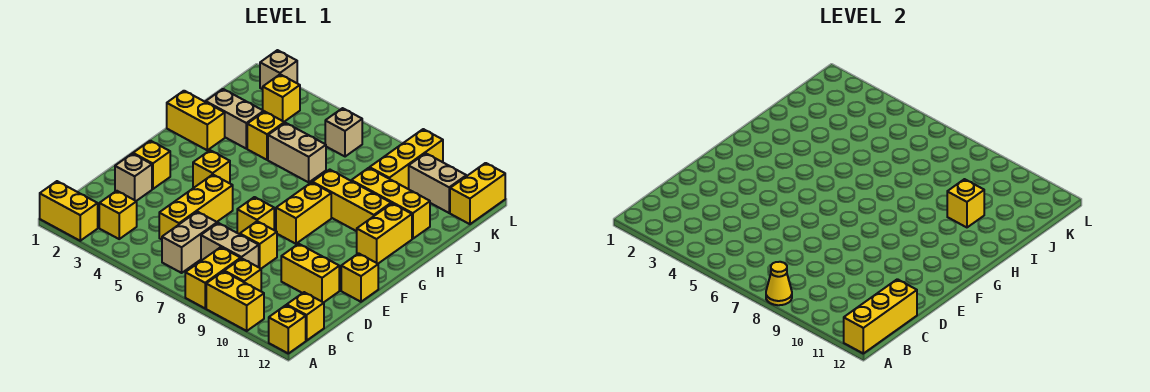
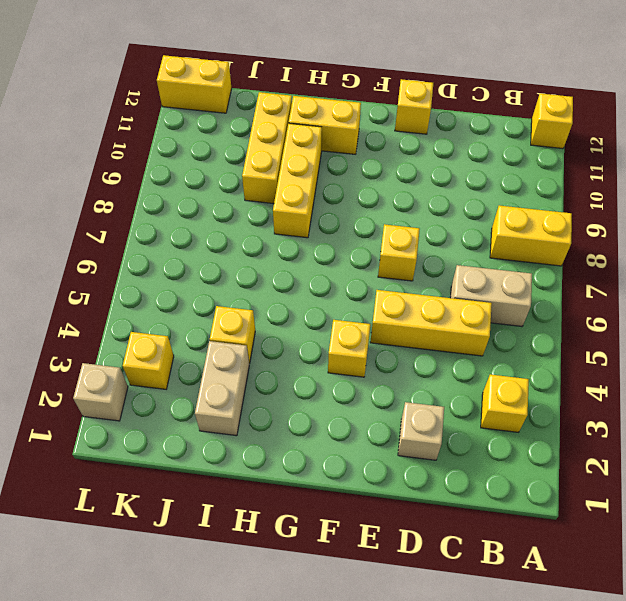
none -> yellow 1x2 brick [40,181,98,241]
none -> yellow 1x2 brick [206,271,264,331]
none -> yellow 1x1 brick [224,258,261,291]
none -> yellow 1x1 brick [287,292,324,341]

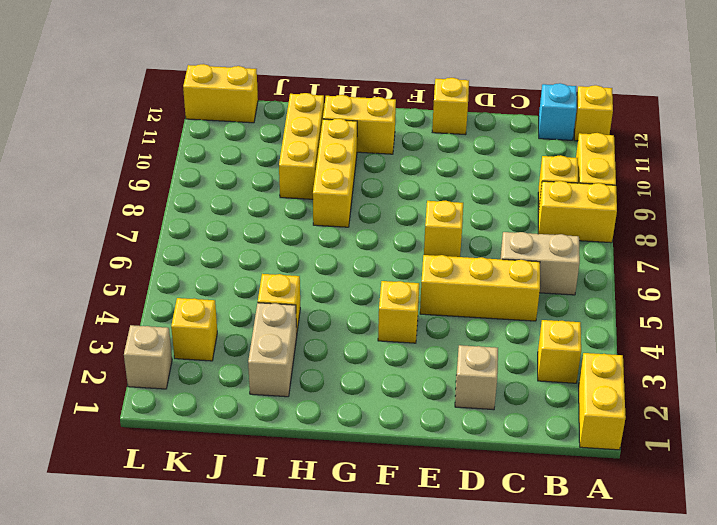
cyan 1x1 brick [539,83,577,140] -> yellow 1x1 brick [287,292,324,341]
none -> tan 1x2 brick [201,223,259,267]
none -> yellow 1x1 brick [240,221,277,269]
none -> yellow 1x2 brick [281,244,339,303]
none -> yellow 1x1 brick [133,141,170,189]

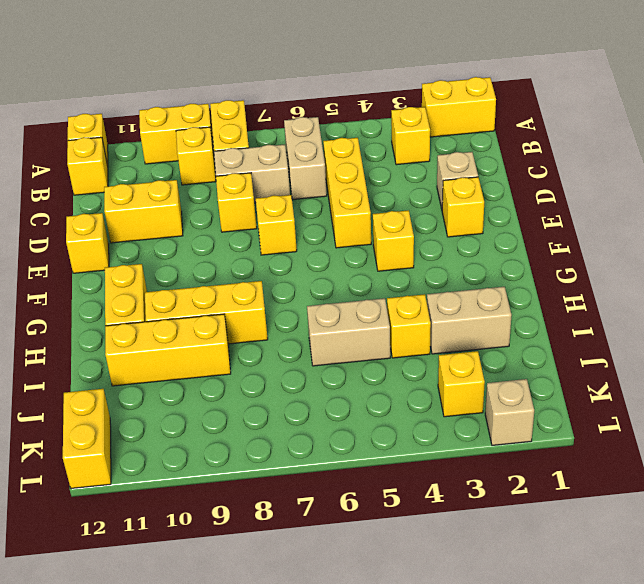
none -> yellow 1x2 brick [276,182,331,244]
none -> yellow 1x2 brick [167,91,225,150]
none -> yellow 1x3 brick [370,129,443,189]
none -> tan 1x1 brick [325,108,362,157]

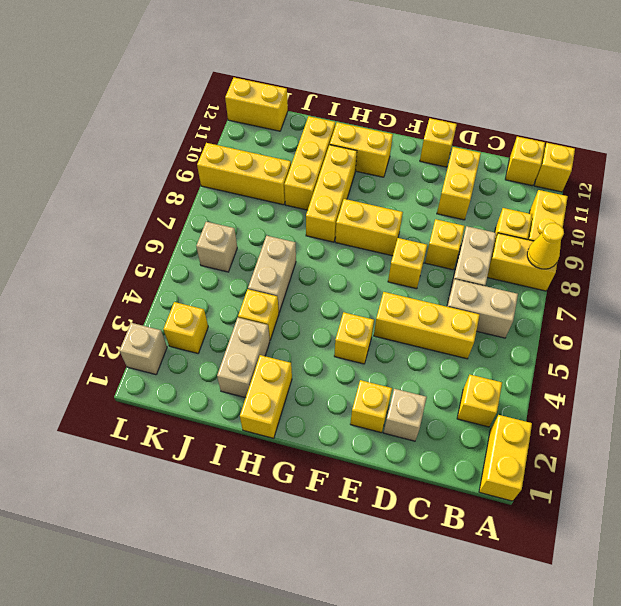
none -> tan 1x2 brick [409,153,466,213]
none -> yellow 1x3 brick [844,279,917,353]
none -> yellow 1x1 brick [947,179,984,227]

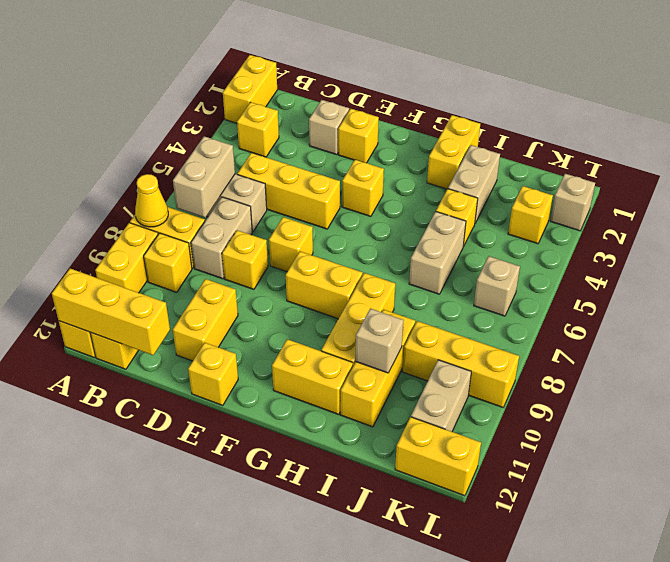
tan 1x2 brick [173,136,235,218] -> none
tan 1x1 brick [356,309,403,373] -> yellow 1x1 brick [947,179,984,227]

